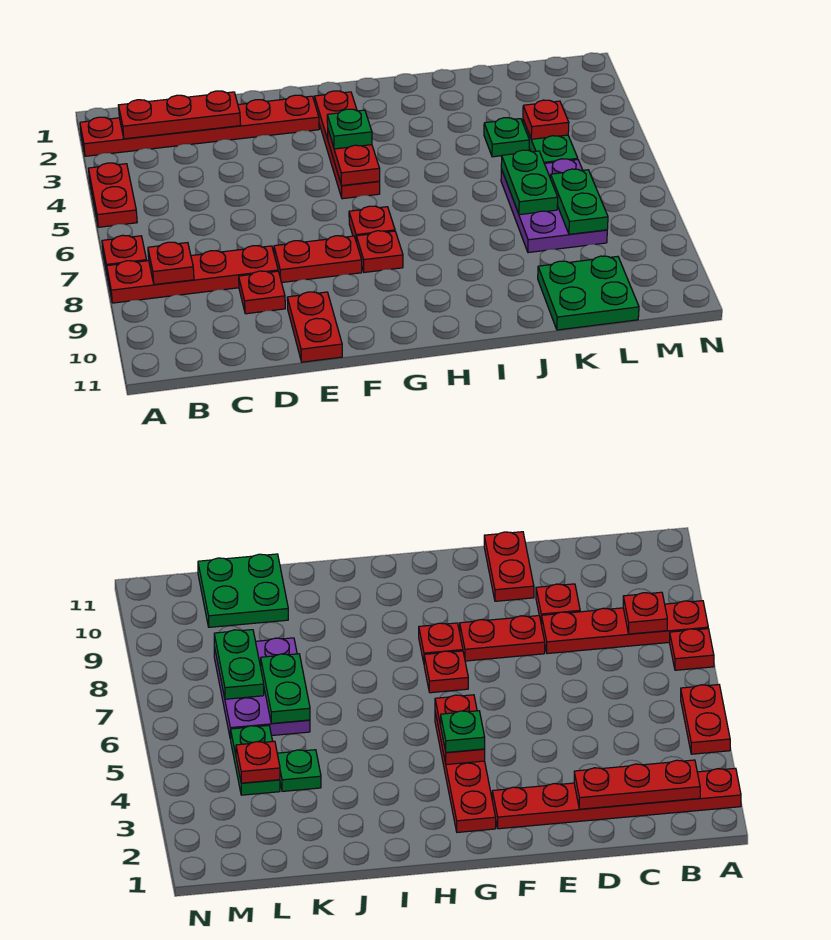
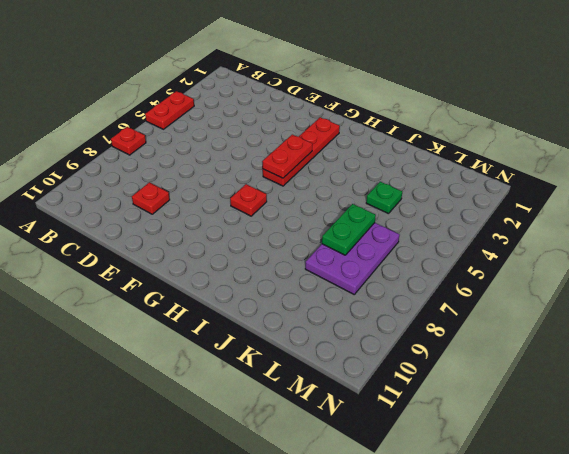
none -> red 1x6 plate [80,95,319,156]
none -> red 1x4 plate [107,246,278,303]
none -> red 1x2 plate [274,236,362,283]

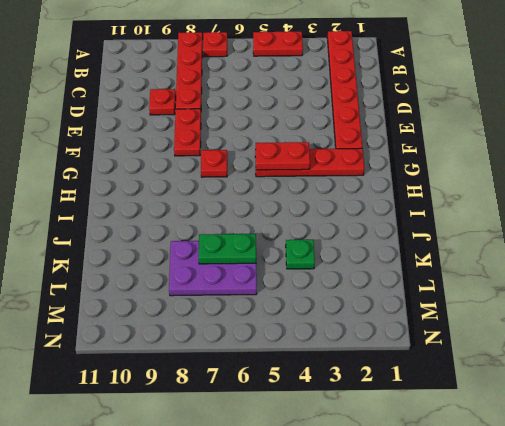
none -> red 1x2 plate [287,292,342,362]
none -> red 1x1 plate [356,231,403,272]
none -> green 2x2 plate [538,256,639,330]

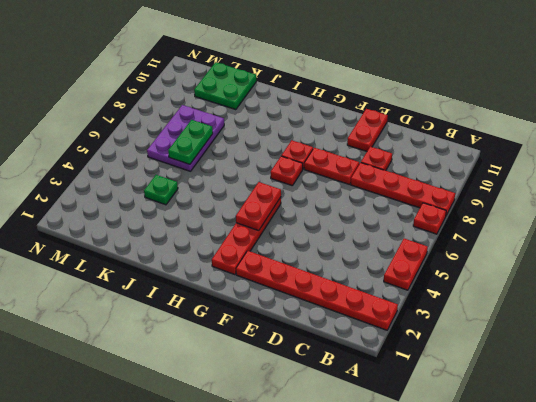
none -> green 1x2 plate [523,120,578,163]
none -> red 1x3 plate [118,91,241,139]
none -> red 1x1 plate [148,242,194,285]

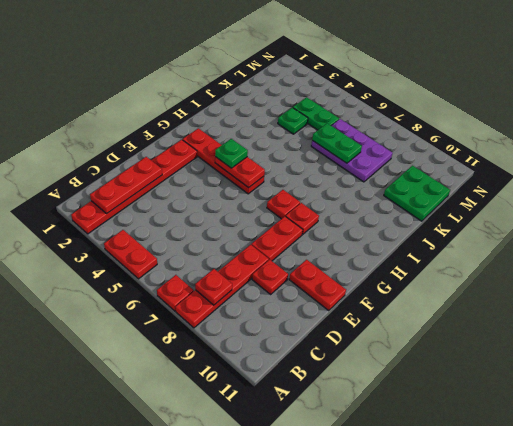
none -> red 1x1 plate [523,100,569,139]
none -> green 1x2 plate [550,169,608,234]

